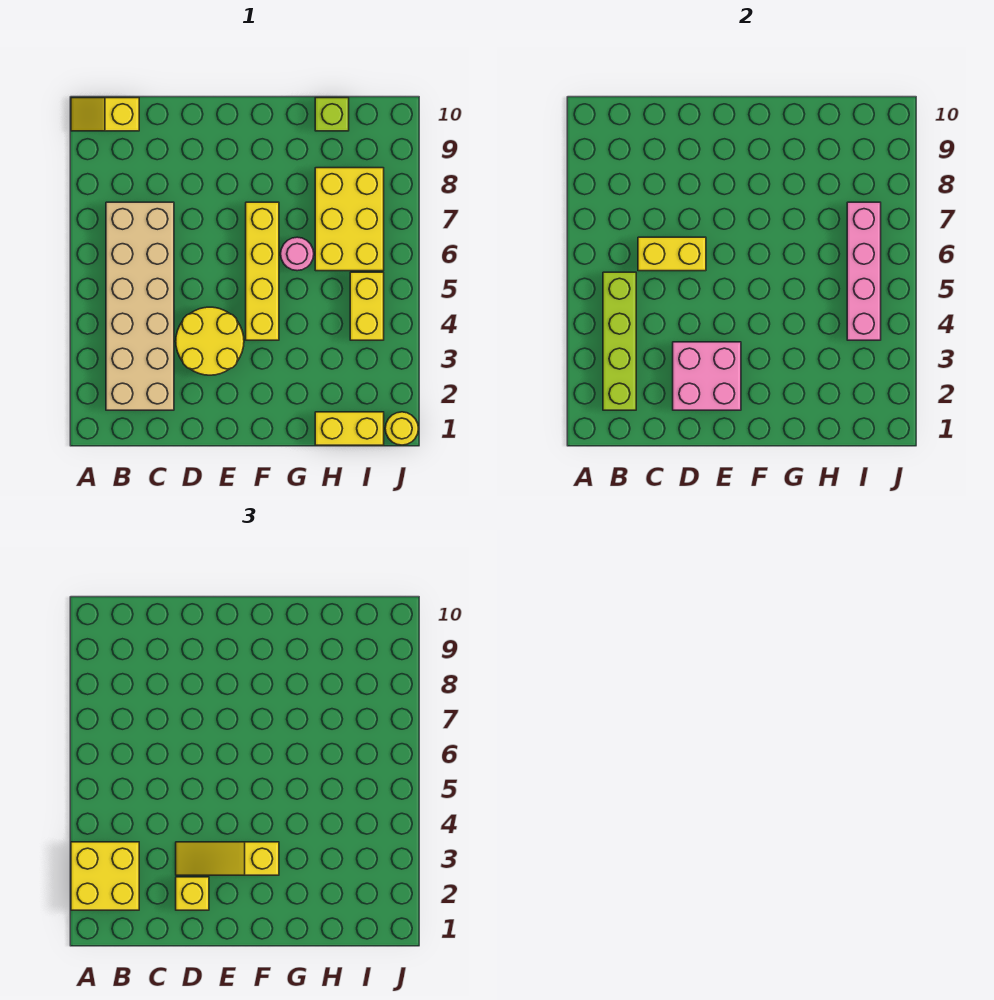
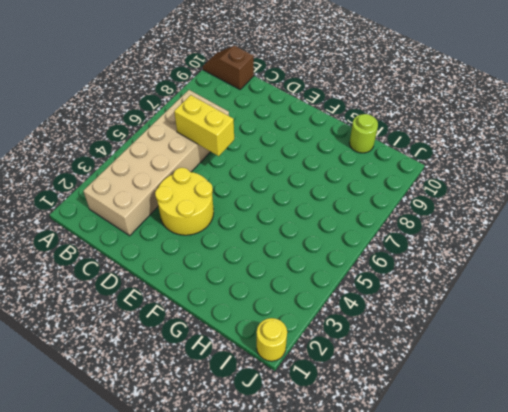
brown 1x2 slope [203,46,254,89] -> yellow 1x2 slope [71,98,139,131]
lime 1x1 round brick [349,114,378,153] -> lime 1x1 brick [315,98,349,131]
none -> yellow 1x4 brick [246,202,279,340]
none -> pink 1x1 round brick [281,237,314,271]
none -> yellow 1x2 brick [315,412,384,445]

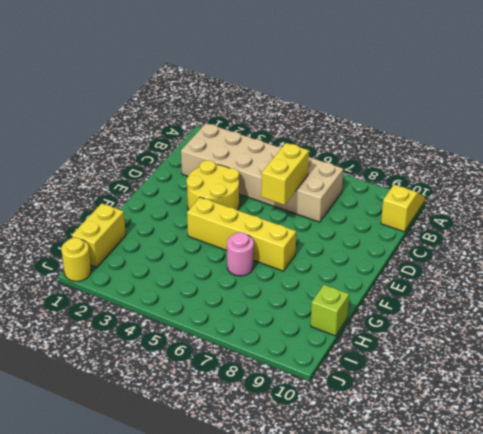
none -> yellow 2x3 brick [315,168,384,271]
none -> yellow 1x2 brick [350,272,384,340]
none -> lime 1x4 brick [603,272,636,410]

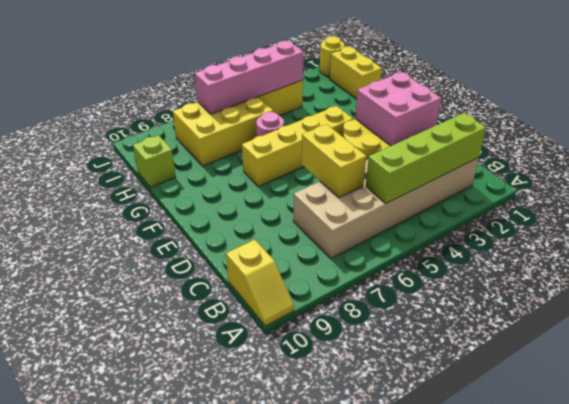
none -> yellow 2x2 brick [71,842,139,910]
none -> yellow 1x1 brick [176,877,209,910]
none -> yellow 1x3 slope [176,842,279,875]

